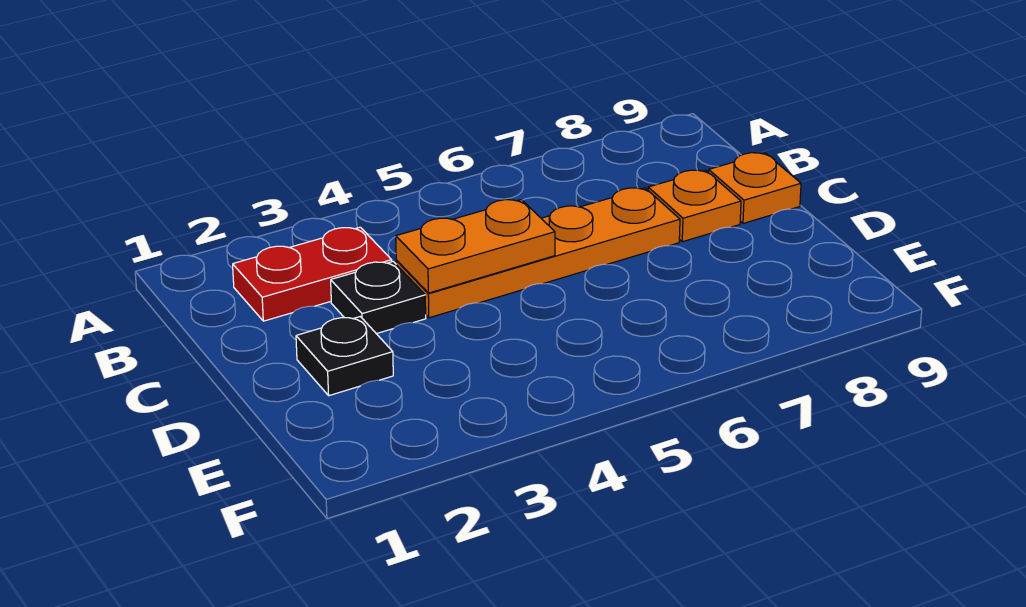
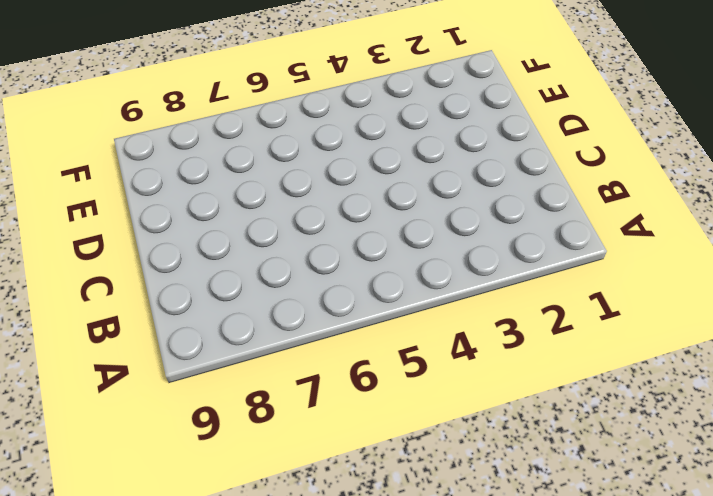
none -> red 1x2 plate [233,227,392,321]
none -> black 1x1 plate [331,262,426,334]

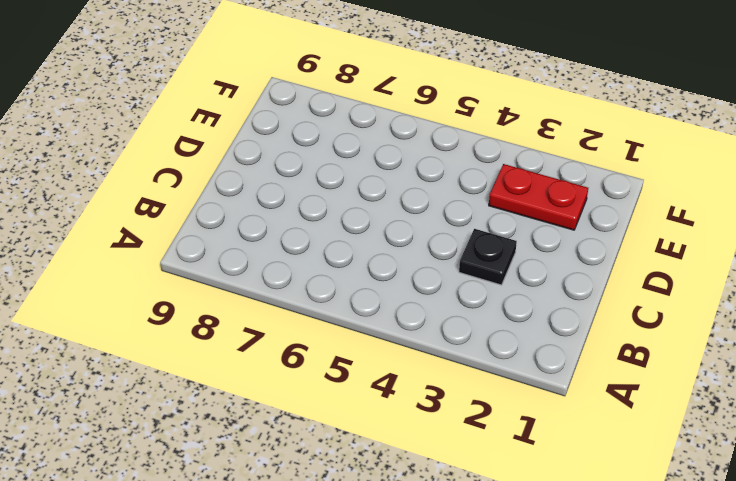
red 1x2 plate [489,164,588,230] -> red 1x2 plate moved to [233,227,392,321]
none -> orange 1x4 plate [396,188,680,318]
none -> orange 1x1 plate [648,170,741,242]

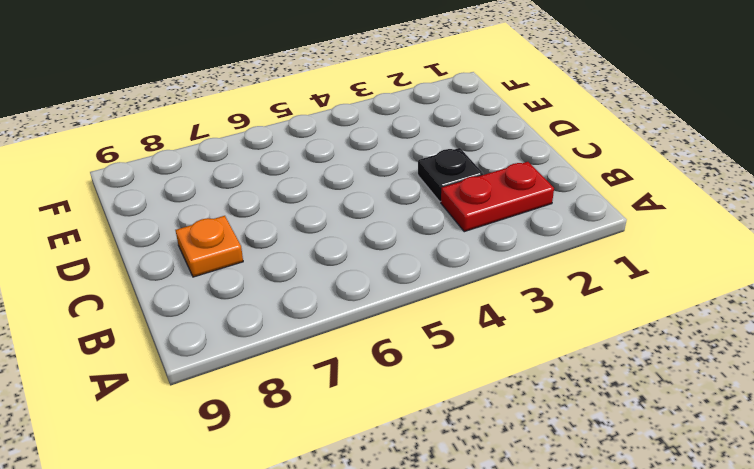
none -> orange 1x4 plate [396,188,680,318]
none -> orange 1x1 plate [709,153,801,223]

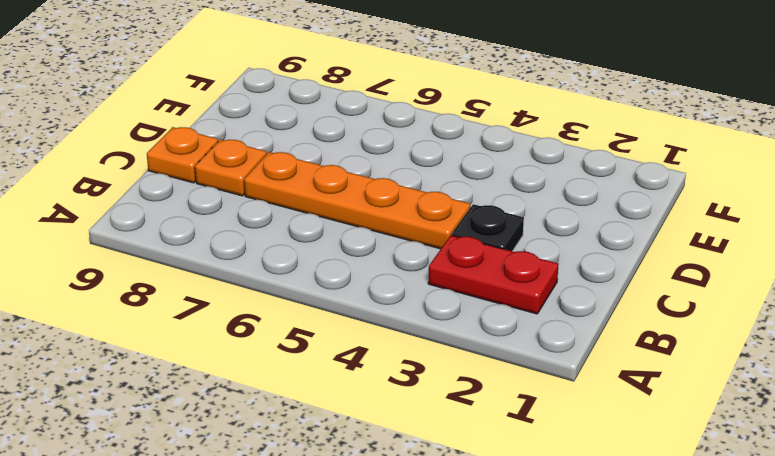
none -> black 1x1 plate [296,317,393,396]
none -> orange 1x2 plate [396,200,555,293]

